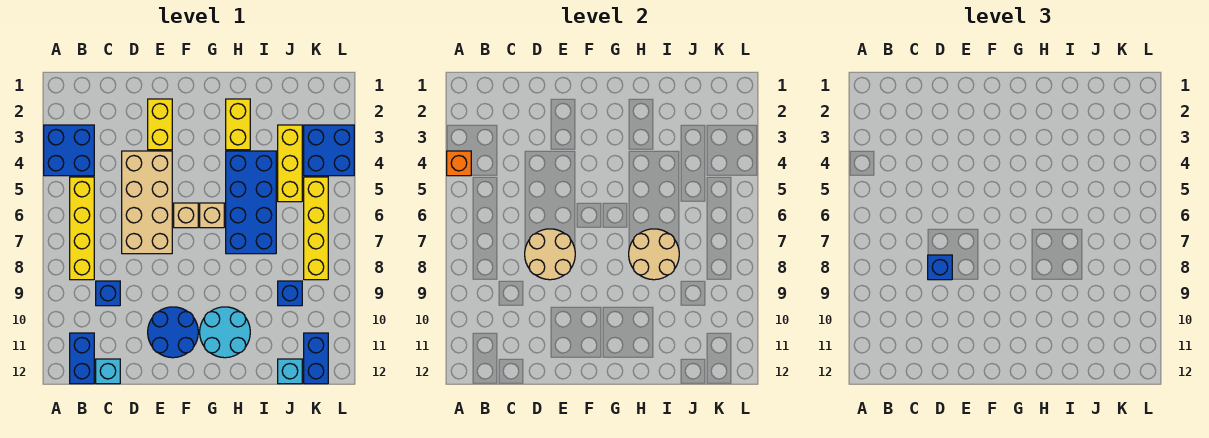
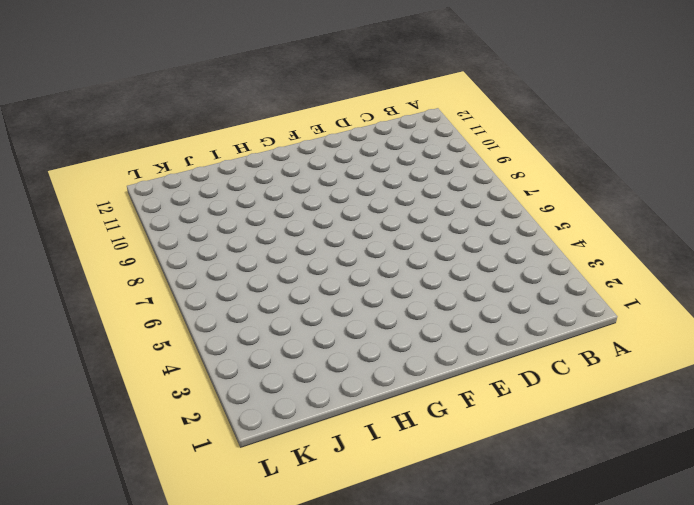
none -> blue 2x2 brick [44,125,94,176]
none -> yellow 1x4 brick [70,177,94,280]
none -> blue 1x2 brick [70,333,94,384]

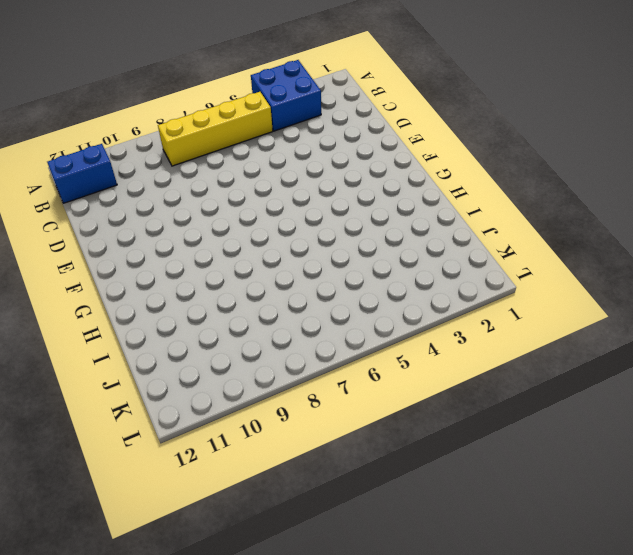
none -> blue 1x1 brick [96,281,120,306]
none -> cyan 1x1 brick [96,359,120,384]
none -> tan 2x4 brick [122,151,172,254]

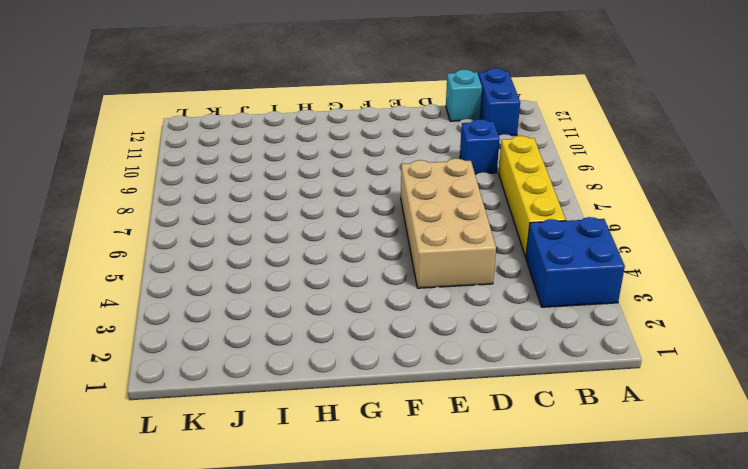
none -> yellow 1x2 brick [148,99,172,150]
none -> blue 2x2 round brick [148,307,198,358]
none -> tan 1x1 brick [174,203,198,228]

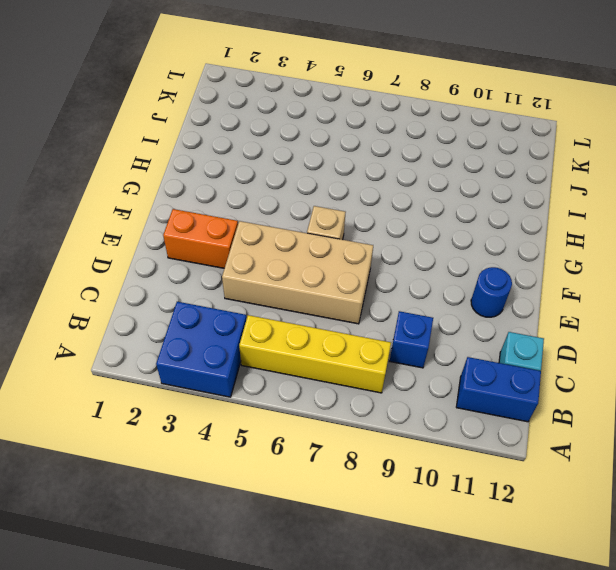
orange 1x2 brick [163,209,238,268] -> yellow 1x2 brick [148,99,172,150]
blue 1x1 round brick [471,267,512,317] -> blue 2x2 round brick [148,307,198,358]
none -> tan 1x1 brick [200,203,224,228]
none -> cyan 2x2 round brick [200,307,250,358]
none -> yellow 1x2 brick [226,99,250,150]

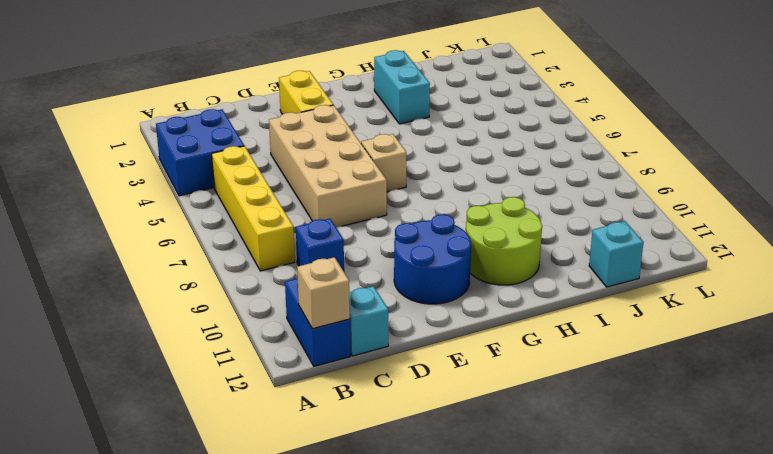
tan 1x1 brick [297,257,350,329] -> tan 1x1 brick moved to [200,203,224,228]
lime 2x2 round brick [466,197,542,285] -> cyan 2x2 round brick [200,307,250,358]
cyan 1x2 brick [374,50,430,124] -> yellow 1x2 brick [226,99,250,150]
none -> blue 2x4 brick [226,151,276,254]
none -> yellow 1x3 brick [278,125,302,202]
none -> blue 1x1 brick [278,281,302,306]

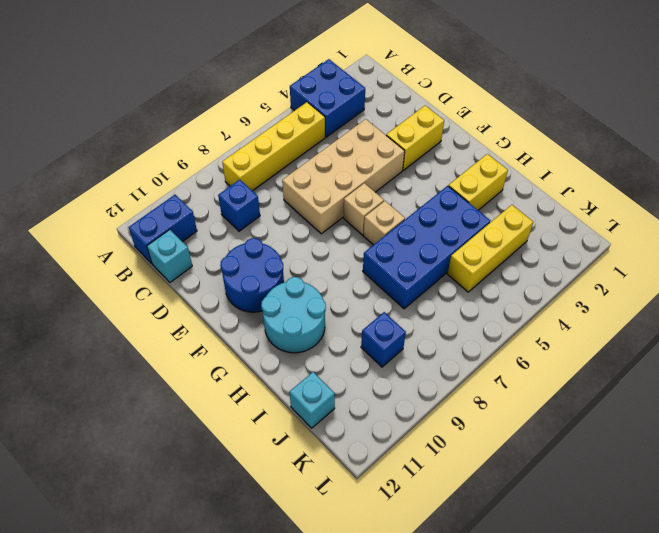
none -> blue 2x2 brick [304,125,354,176]
none -> yellow 1x4 brick [304,177,328,280]
none -> blue 1x2 brick [304,333,328,384]

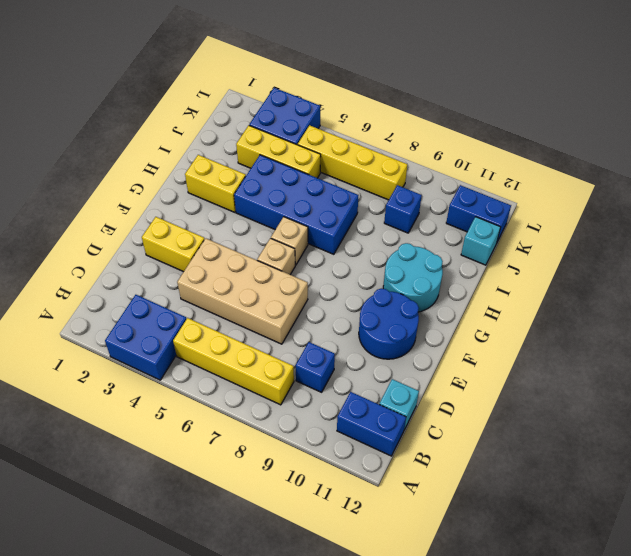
none -> orange 1x1 brick [447,151,471,176]
none -> tan 2x2 round brick [525,229,575,280]
none -> tan 2x2 round brick [629,229,679,280]

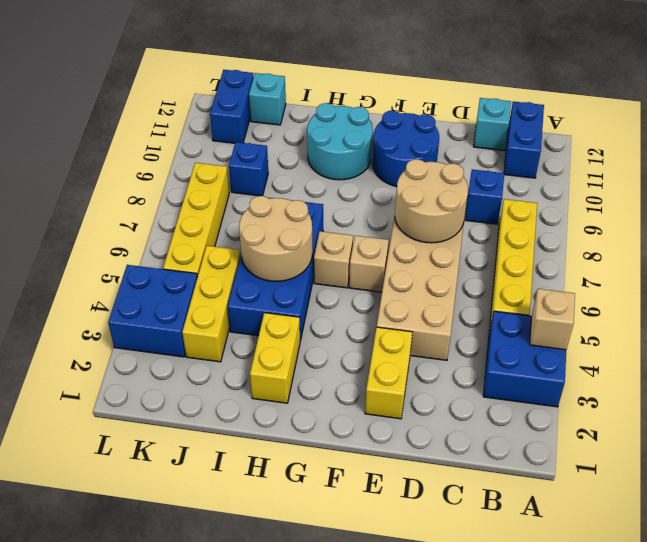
tan 1x1 brick [530,289,575,350] -> orange 1x1 brick [447,151,471,176]
tan 2x2 round brick [239,196,312,282] -> tan 2x2 round brick moved to [629,229,679,280]
none -> blue 1x1 brick [928,255,952,280]

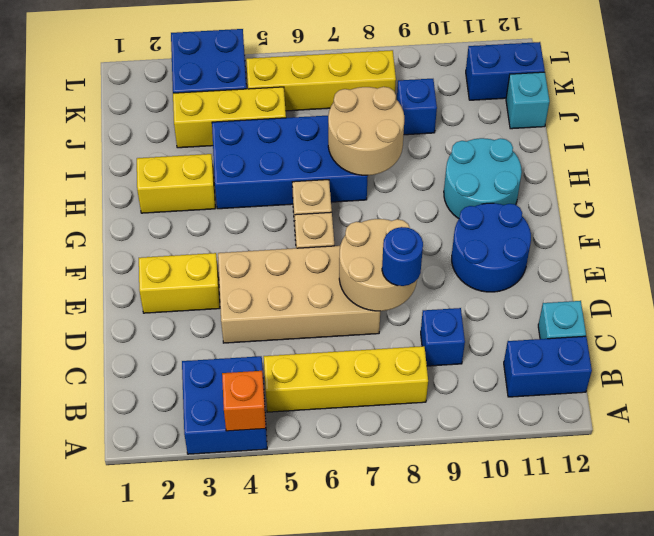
blue 1x1 round brick [382,227,423,286] -> blue 1x1 brick [928,255,952,280]

